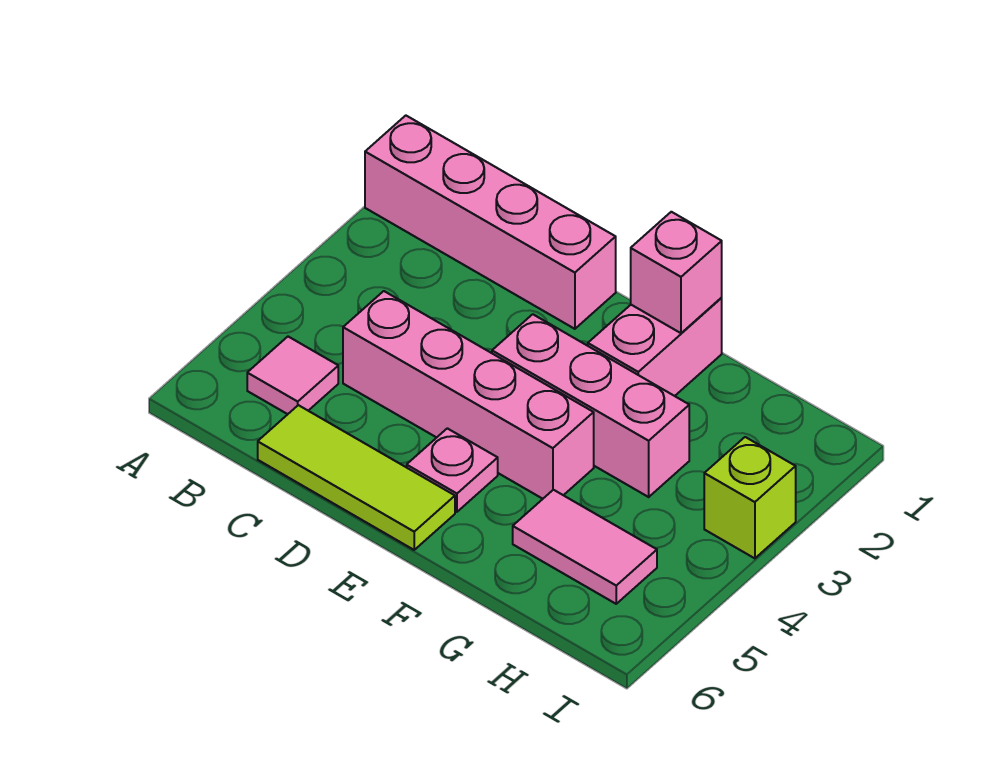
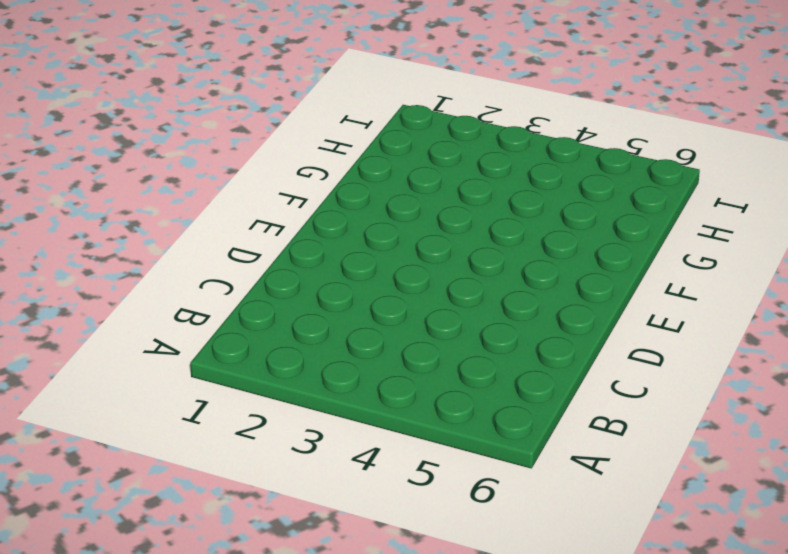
none -> pink 1x4 brick [365,116,616,329]
none -> pink 1x1 tile [247,337,338,414]

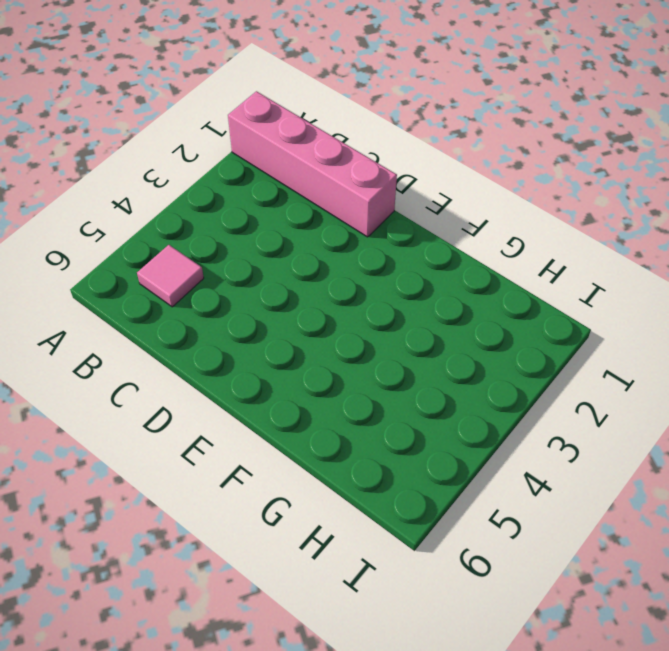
none -> pink 1x4 brick [343,291,594,499]
none -> lime 1x3 tile [258,405,455,550]

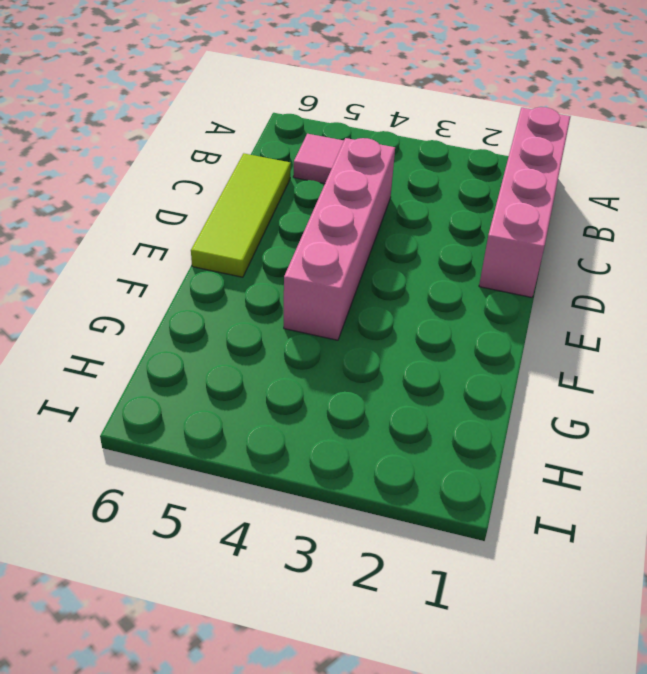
none -> pink 1x3 brick [492,314,689,497]
none -> pink 1x1 plate [407,428,498,512]

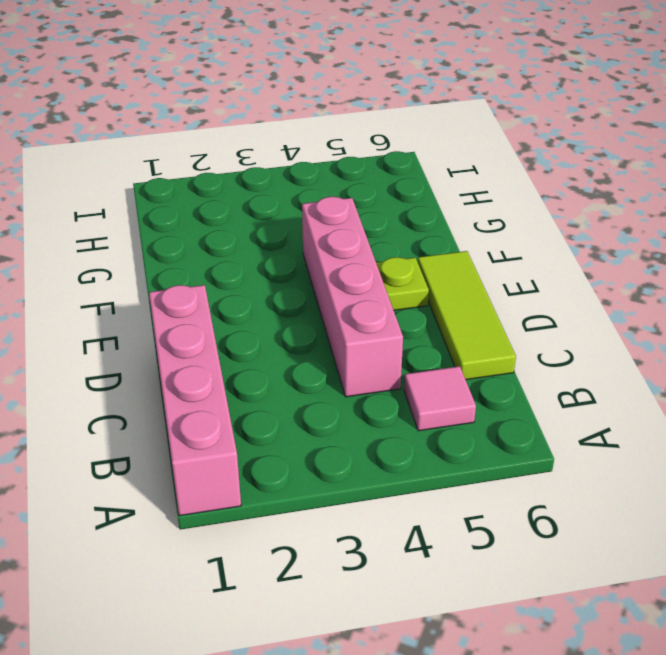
lime 1x1 plate [376,257,429,310] -> pink 1x1 plate [407,428,498,512]
none -> pink 1x3 brick [492,314,689,497]
none -> pink 1x2 brick [588,298,722,396]

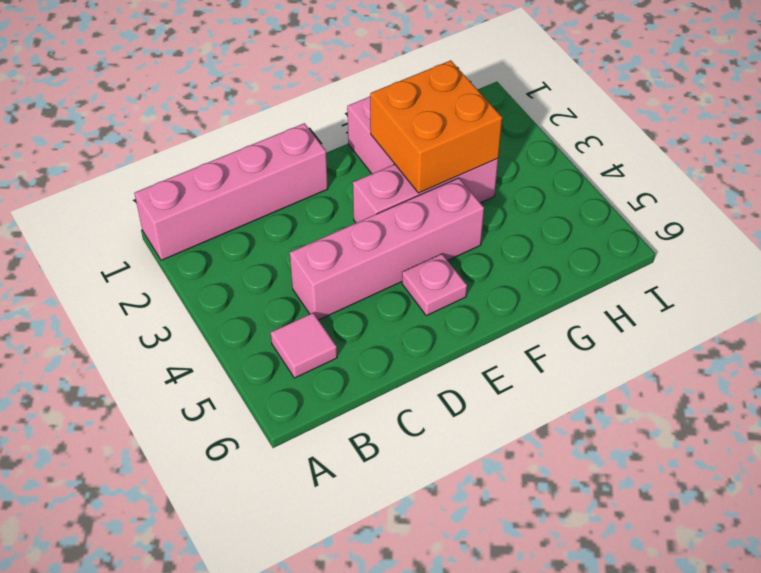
orange 2x2 brick [370,60,502,193] -> none
none -> lime 1x3 tile [258,405,455,550]
none -> pink 1x2 tile [513,490,657,604]

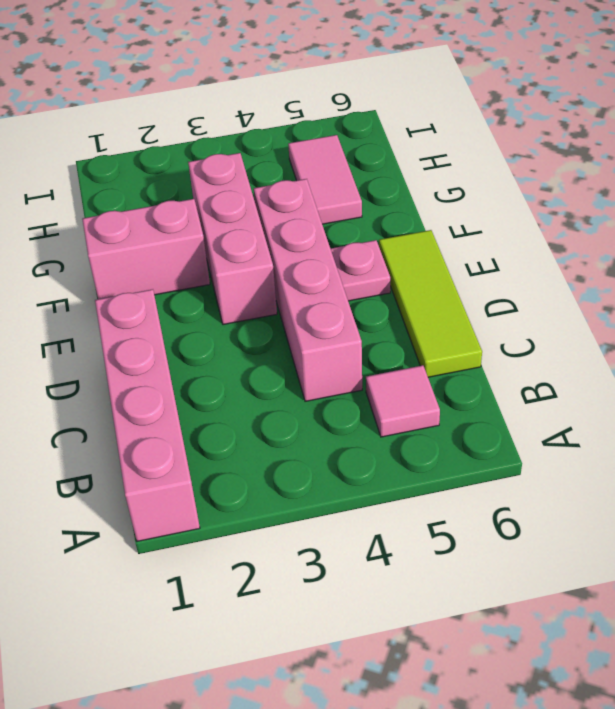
none -> lime 1x1 brick [704,437,796,558]
none -> pink 1x1 brick [631,212,722,333]

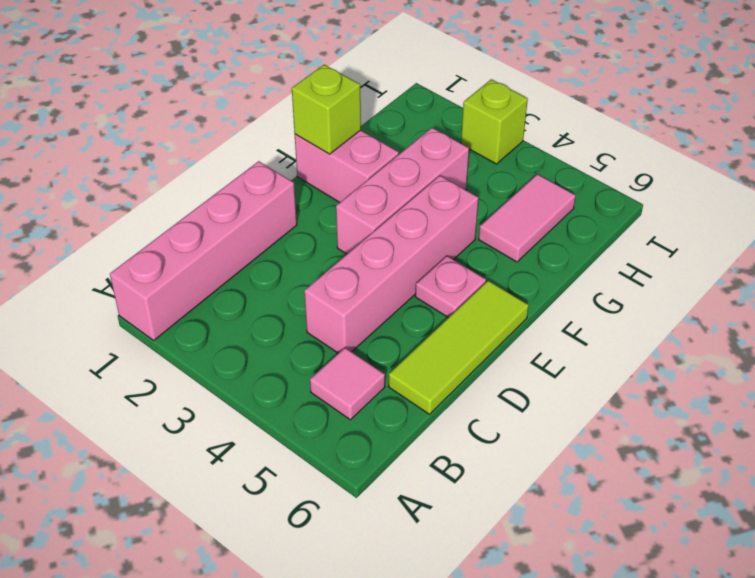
lime 1x1 brick [292,65,361,154] -> pink 1x1 brick [631,212,722,333]

